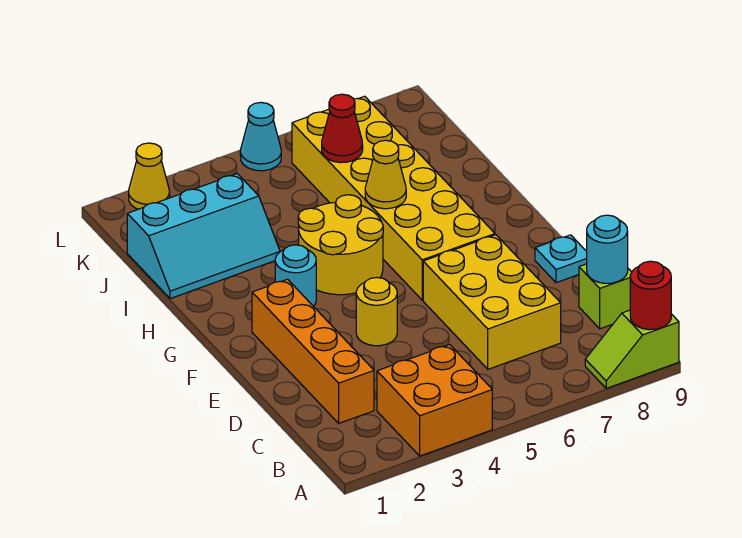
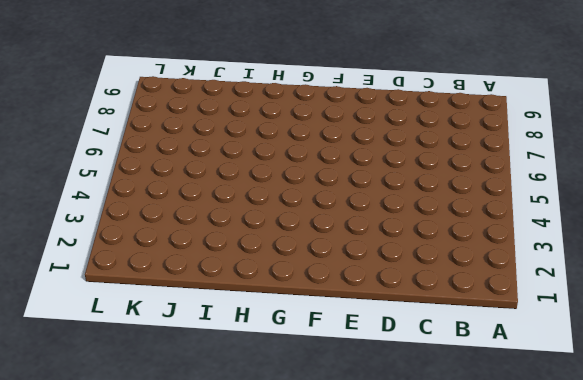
none -> orange 2x2 brick [377,345,492,456]
none -> lime 1x2 slope [585,310,679,388]
none -> orange 1x4 brick [252,279,374,423]

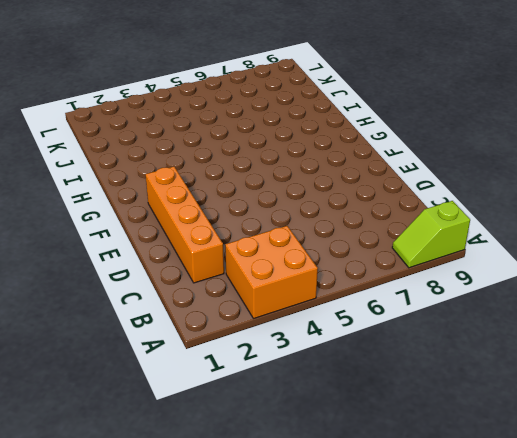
none -> yellow 2x3 brick [423,235,561,369]
none -> lime 1x1 brick [579,264,632,329]
none -> yellow 1x1 round brick [356,277,397,346]

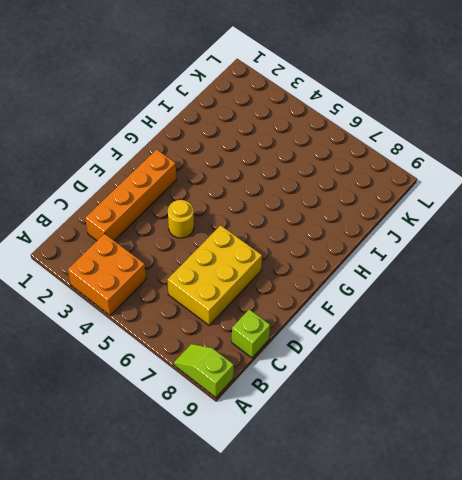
none -> cyan 1x1 plate [535,235,587,283]
none -> yellow 2x6 brick [292,96,495,300]
none -> cyan 1x1 round brick [275,245,316,306]

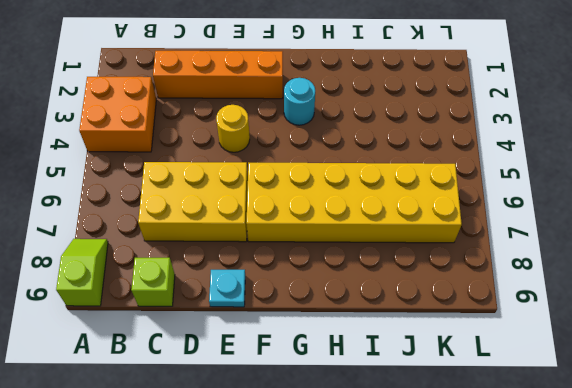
none -> yellow 2x2 round brick [298,195,383,295]
none -> cyan 2x3 slope [127,174,280,299]
none -> yellow 1x1 cone [129,143,170,209]

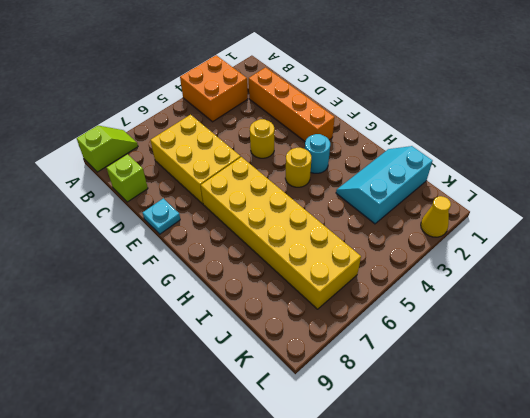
yellow 1x1 round brick [285,148,311,187] -> yellow 2x2 round brick [298,195,383,295]
none -> cyan 1x1 cone [240,103,281,171]
none -> red 1x1 round brick [630,261,671,330]
none -> cyan 1x1 round brick [587,215,628,283]

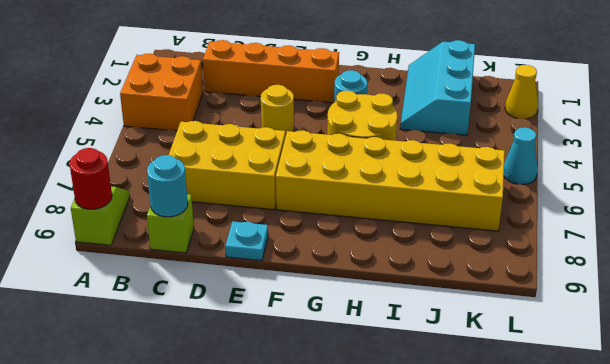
none -> yellow 1x1 cone [365,140,406,209]
none -> red 1x1 cone [322,94,363,163]

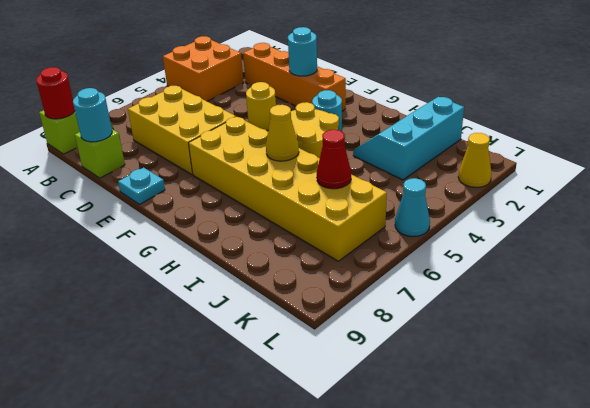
cyan 1x1 round brick [288,27,317,76] -> none

